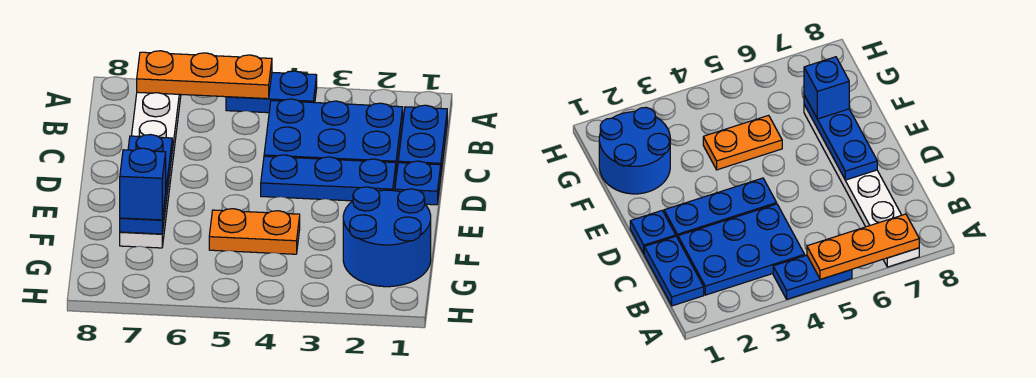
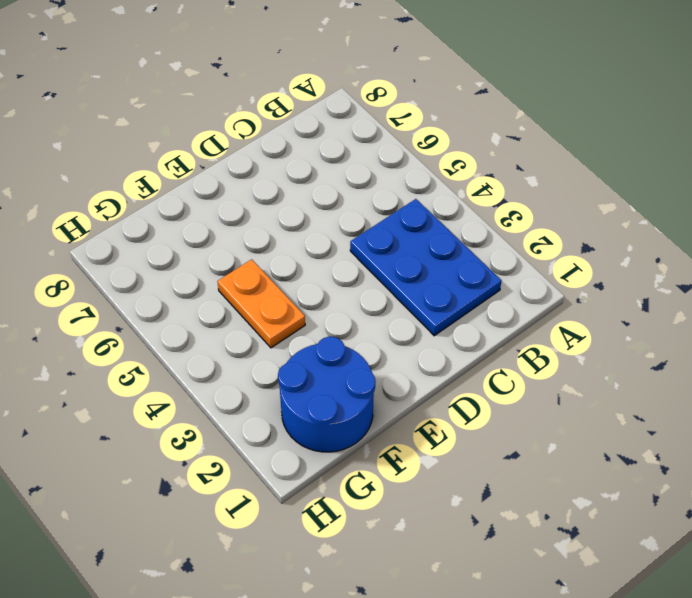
none -> blue 1x2 plate [226,71,317,113]
none -> white 1x6 plate [120,92,181,248]

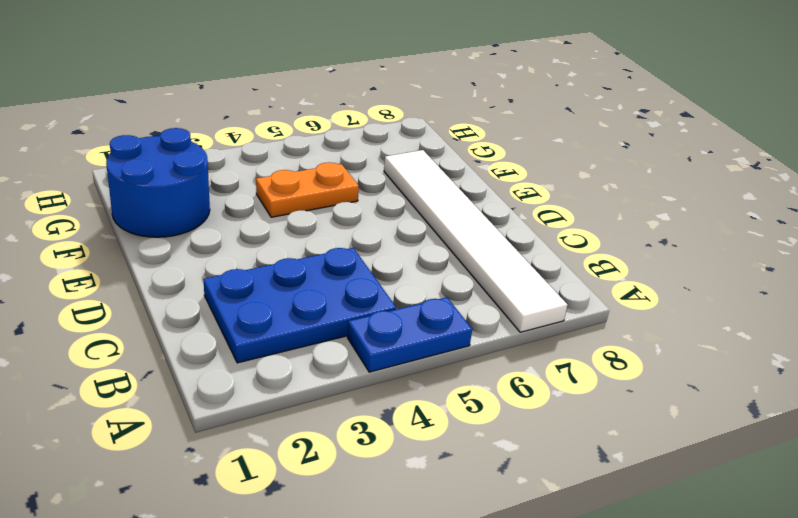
white 1x6 tile [384,150,567,332] -> white 1x6 plate [120,92,181,248]
none -> blue 1x2 plate [398,105,447,172]
none -> blue 1x1 plate [395,161,441,205]

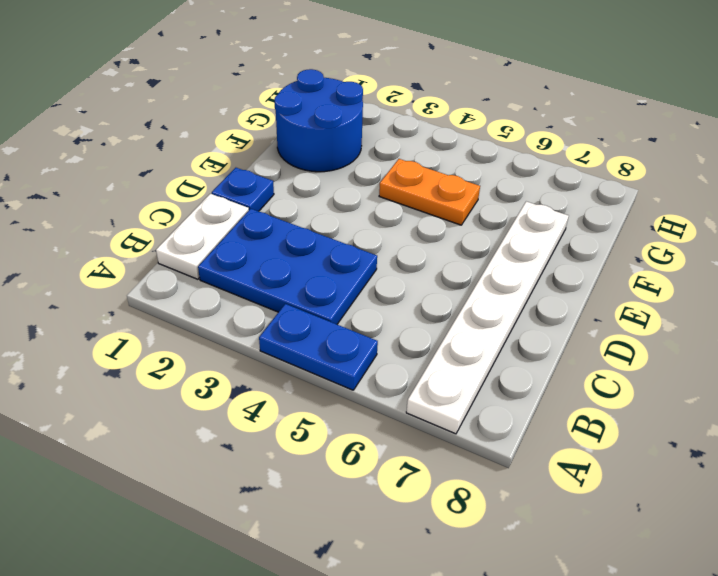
white 1x2 plate [156,194,249,279] -> blue 1x2 plate [398,105,447,172]
none -> blue 1x3 plate [261,155,396,201]
none -> orange 1x3 plate [137,51,272,99]

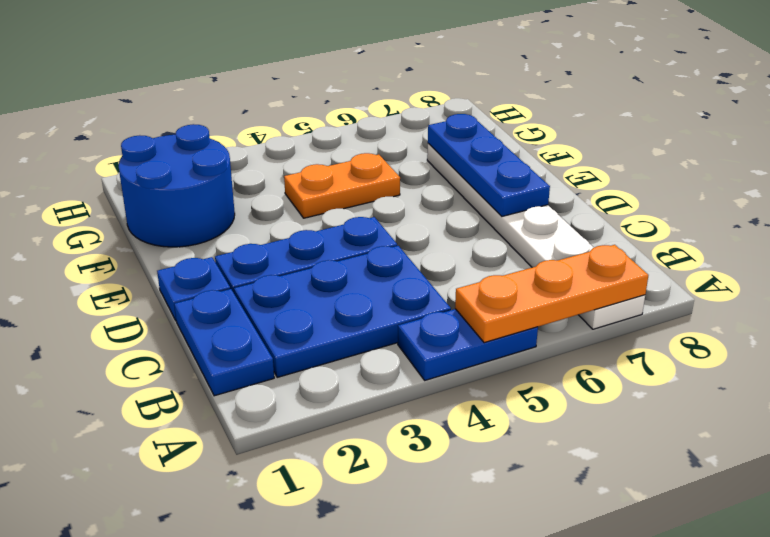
none -> blue 1x1 brick [120,148,166,220]

